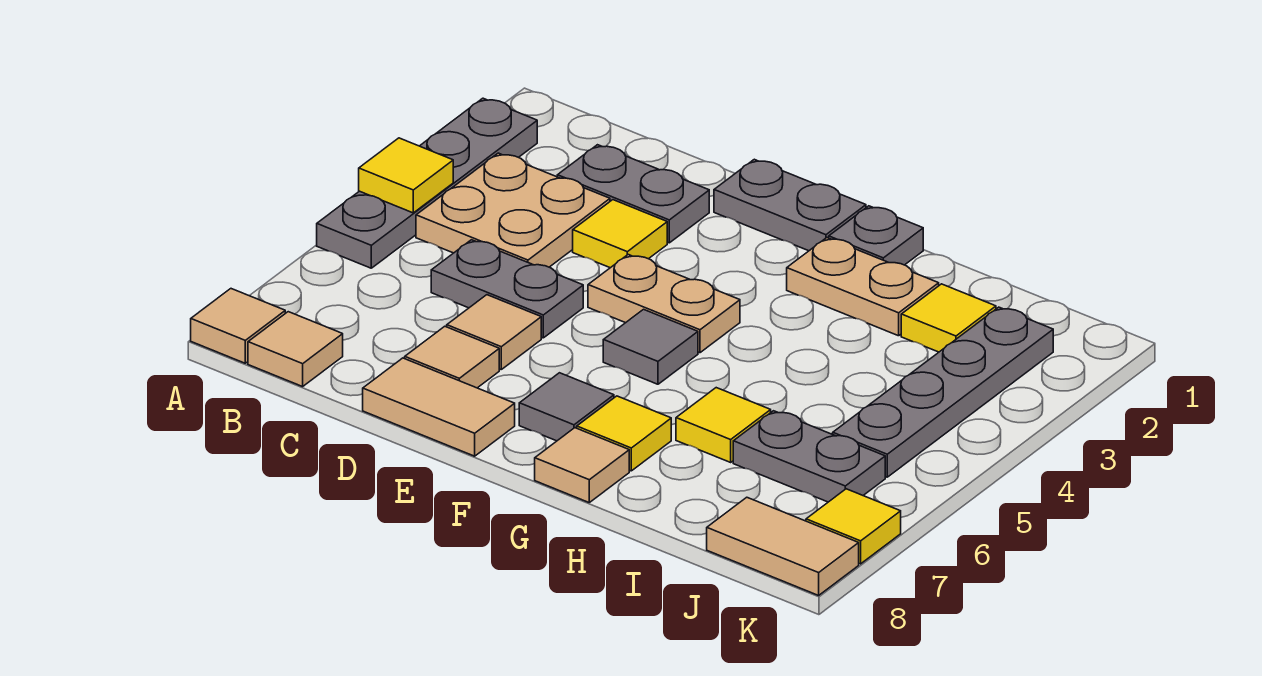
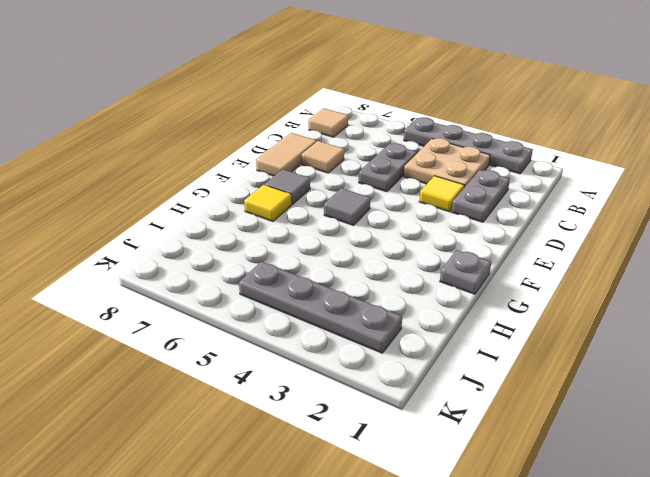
none -> tan 1x1 tile [191,289,285,363]
none -> tan 1x1 tile [447,295,541,369]
none -> grey 1x2 plate [714,159,866,251]

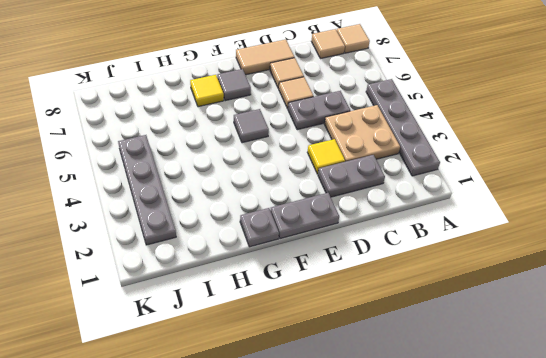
none -> tan 1x2 plate [588,255,740,353]
none -> tan 1x2 plate [787,238,939,336]
none -> tan 1x1 tile [535,428,629,502]

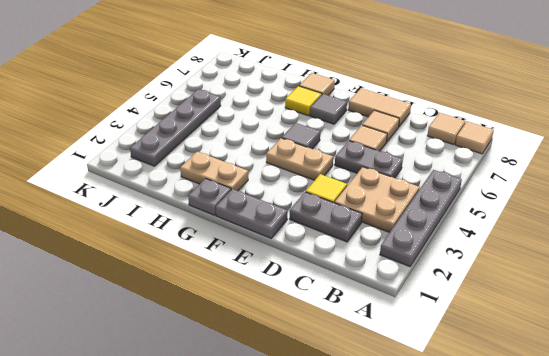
none -> yellow 1x1 tile [676,388,771,462]
none -> yellow 1x1 tile [901,284,996,352]
none -> grey 1x2 plate [733,411,885,502]

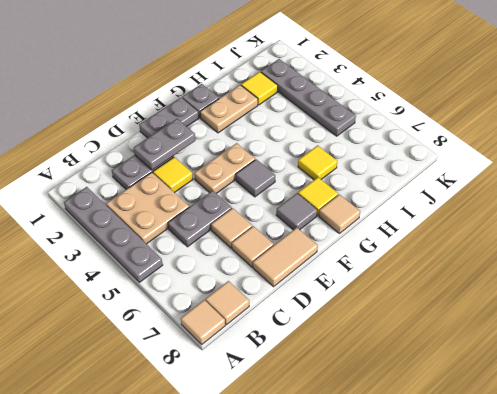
grey 1x2 plate [134,119,195,170] -> grey 1x2 plate moved to [733,411,885,502]
none -> tan 1x2 tile [707,497,859,595]
none -> yellow 1x1 tile [806,489,901,564]
none -> yellow 1x1 tile [359,138,453,213]

